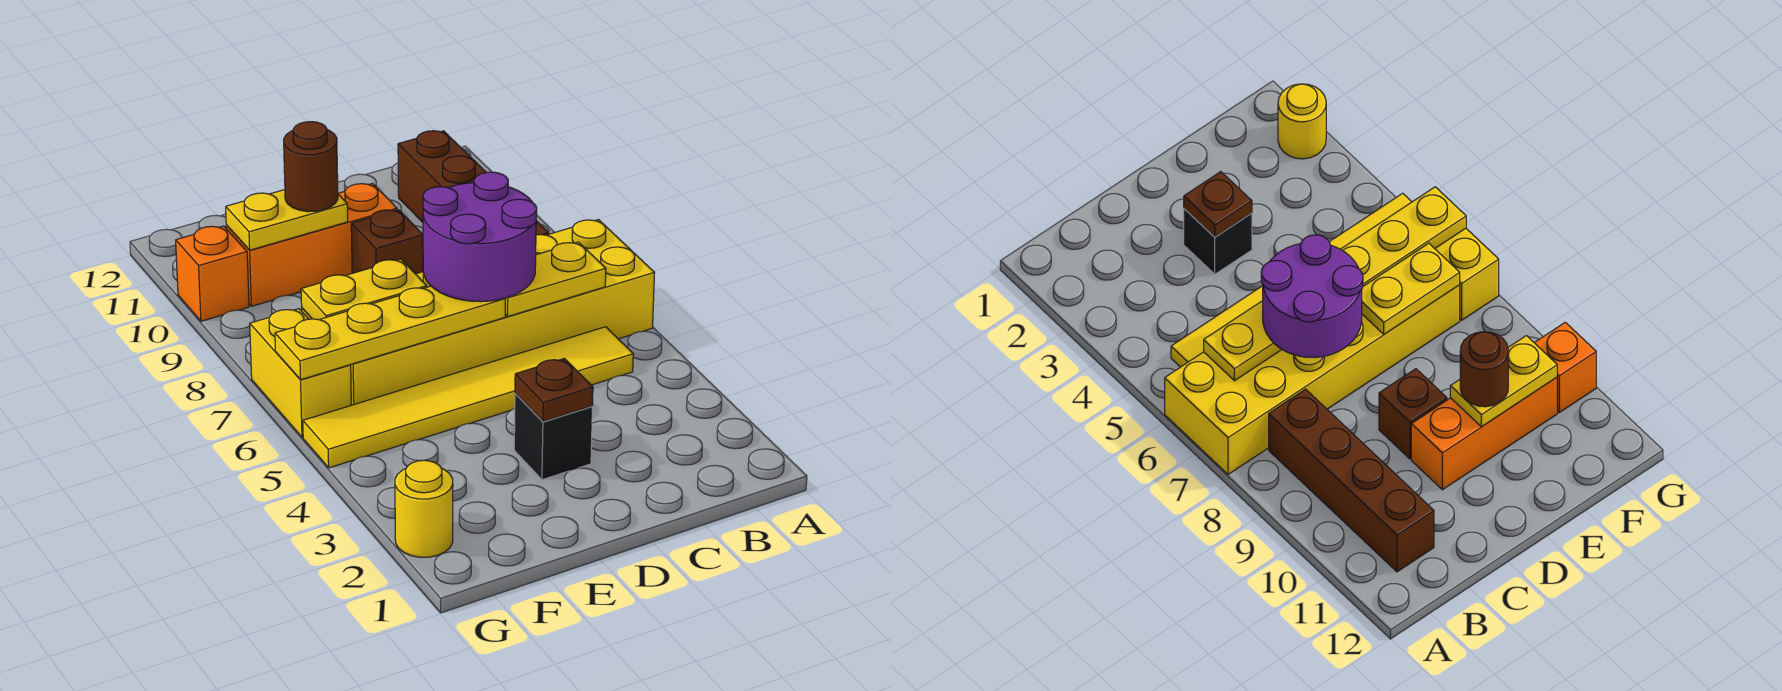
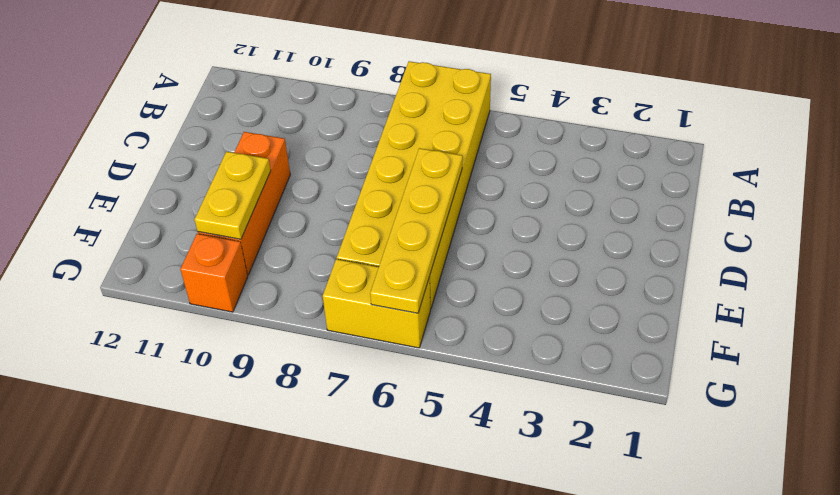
none -> yellow 1x6 tile [303,327,633,468]
none -> brown 1x4 brick [398,131,549,235]
none -> black 1x1 brick [514,394,592,480]

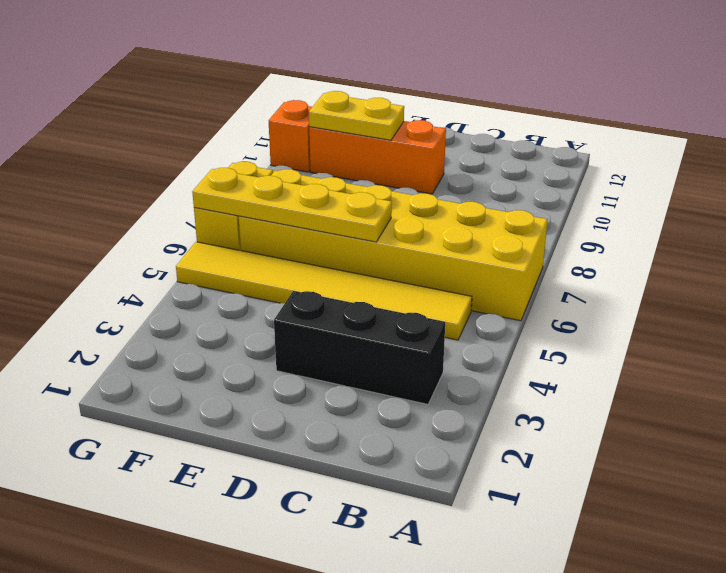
black 1x3 brick [274,291,445,404] -> black 1x1 brick [514,394,592,480]
none -> brown 1x4 brick [398,131,549,235]
none -> brown 1x1 brick [351,210,423,274]
none -> yellow 1x1 round brick [395,460,453,557]

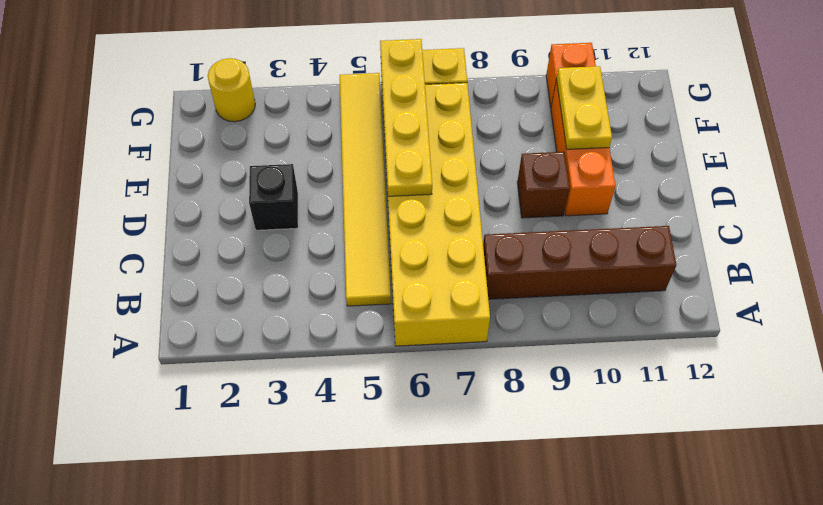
none -> yellow 1x2 plate [505,242,606,316]
none -> brown 1x1 plate [515,358,593,422]
none -> yellow 1x2 plate [301,259,427,320]

